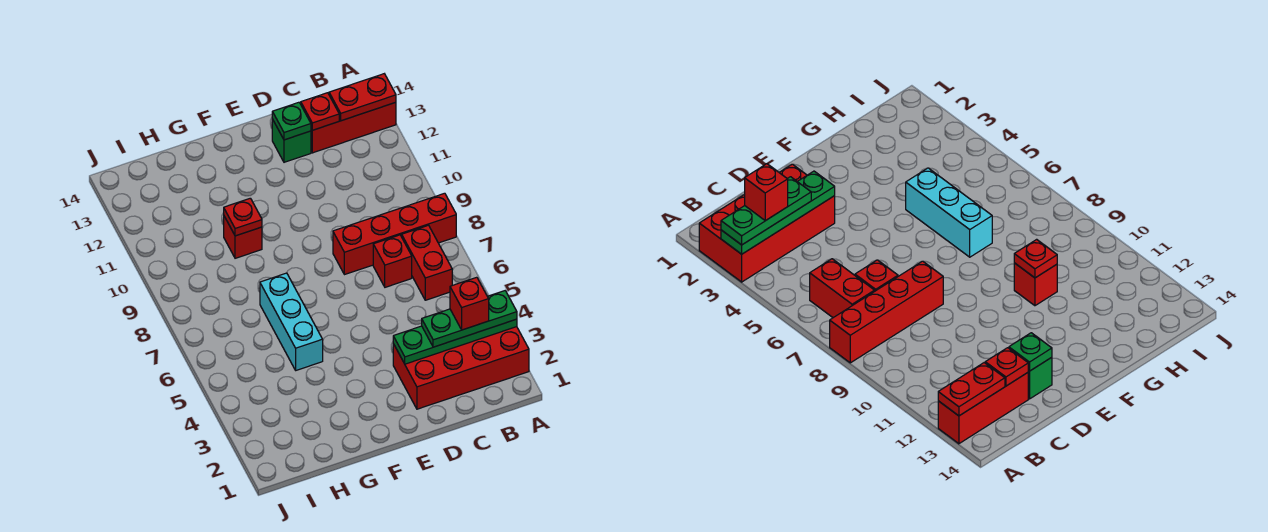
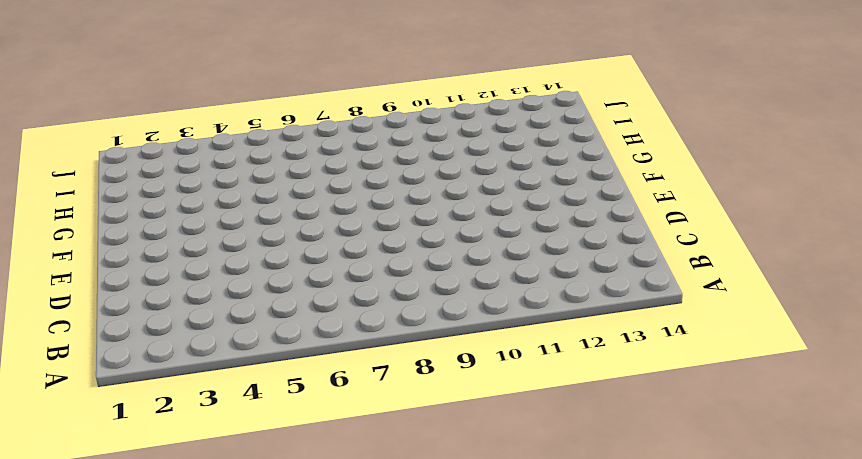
none -> red 2x4 brick [393,327,529,409]
none -> red 1x4 brick [333,193,456,275]
none -> red 1x3 brick [311,102,396,153]

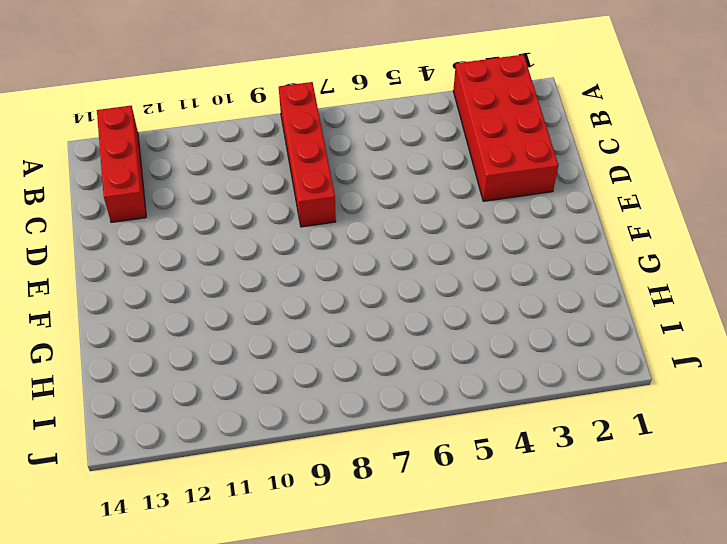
none -> red 1x2 brick [402,225,452,300]
none -> red 1x1 brick [373,235,412,287]
none -> green 1x1 brick [272,119,311,162]

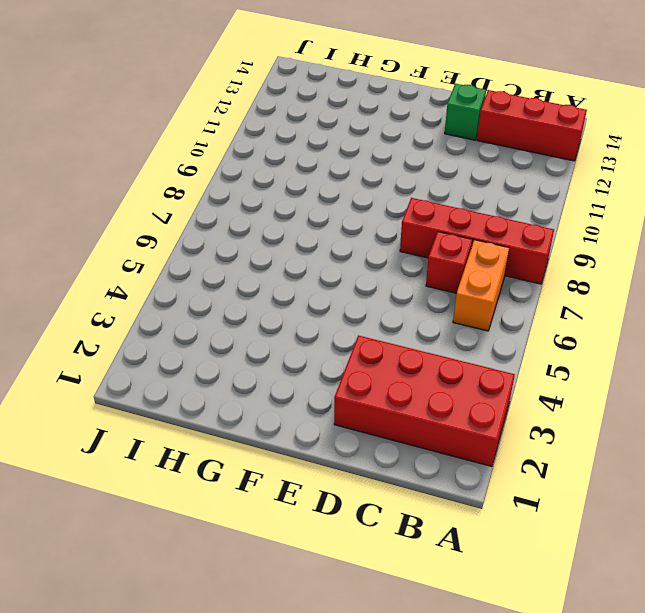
orange 1x2 brick [453,240,509,331] -> red 1x2 brick [402,225,452,300]
none -> cyan 1x3 brick [260,273,323,370]
none -> red 1x1 brick [224,216,262,258]
none -> green 1x4 plate [393,319,517,364]

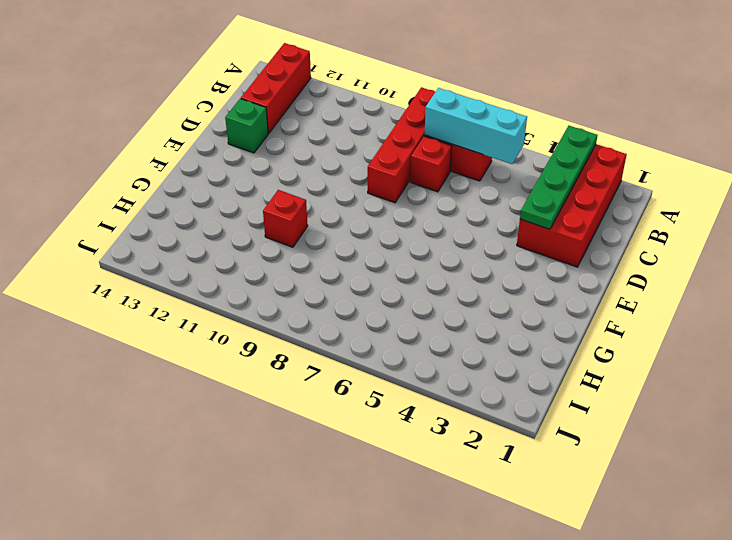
cyan 1x3 brick [424,88,527,164] -> cyan 1x3 brick moved to [260,273,323,370]
none -> red 1x2 plate [329,74,396,121]
none -> red 1x1 plate [301,93,339,130]
none -> green 1x1 plate [272,102,311,140]

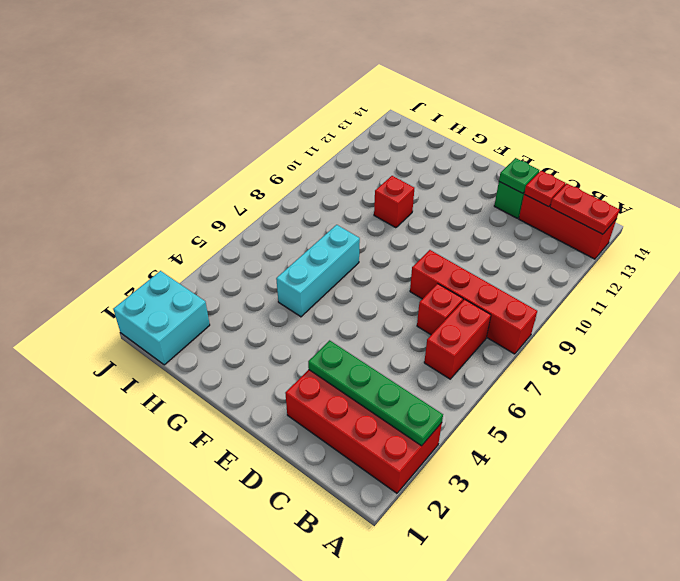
cyan 2x2 brick [113,271,210,365] -> none
none -> red 1x1 plate [224,198,262,236]
none -> green 1x3 plate [422,291,517,347]
none -> red 1x1 brick [450,277,489,330]

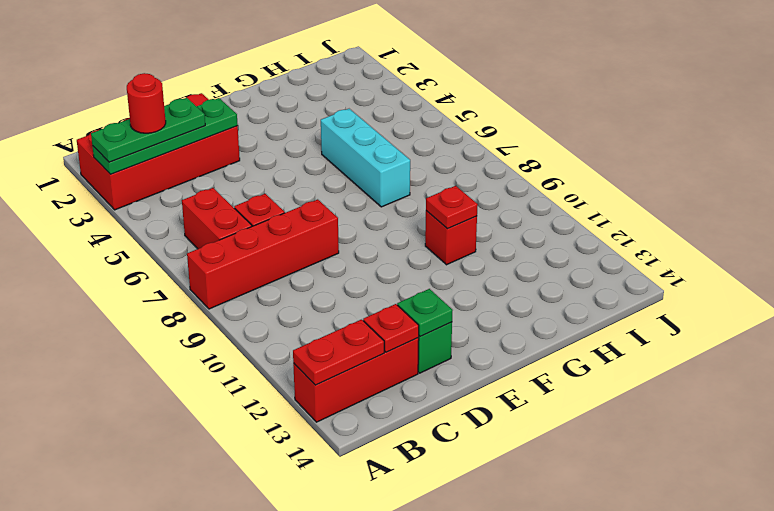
red 1x1 round brick [127,73,166,133] -> red 1x1 brick [450,277,489,330]

